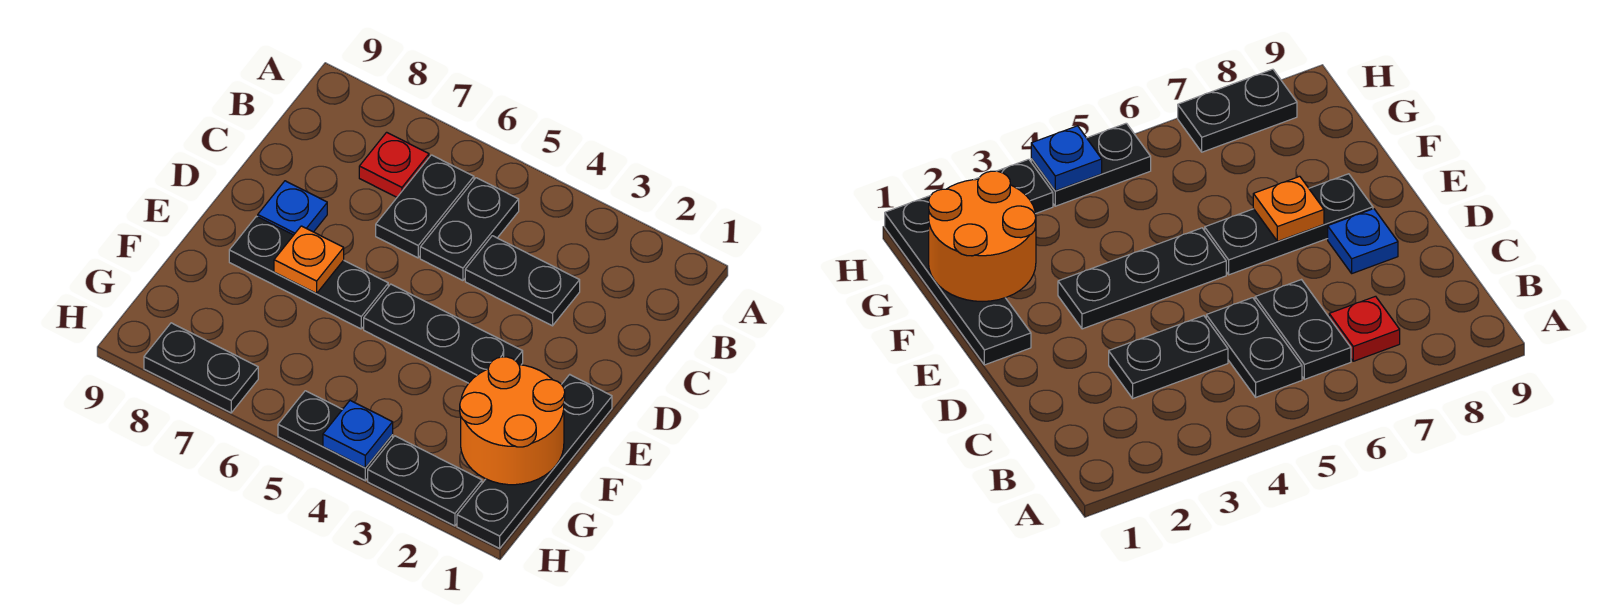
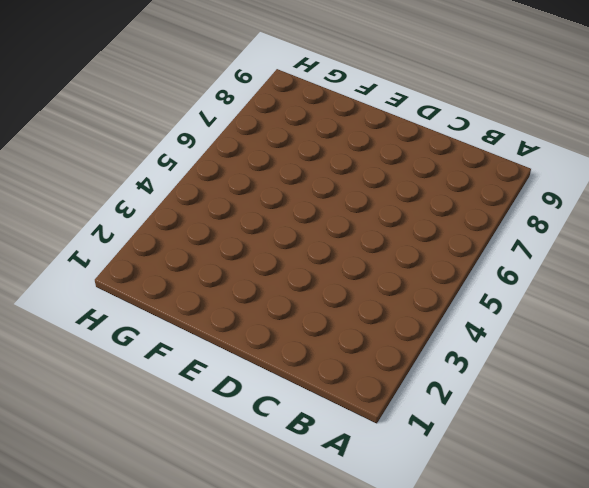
none -> black 1x2 plate [420,178,519,281]
none -> black 1x2 plate [376,155,474,258]
none -> red 1x1 plate [359,132,429,197]

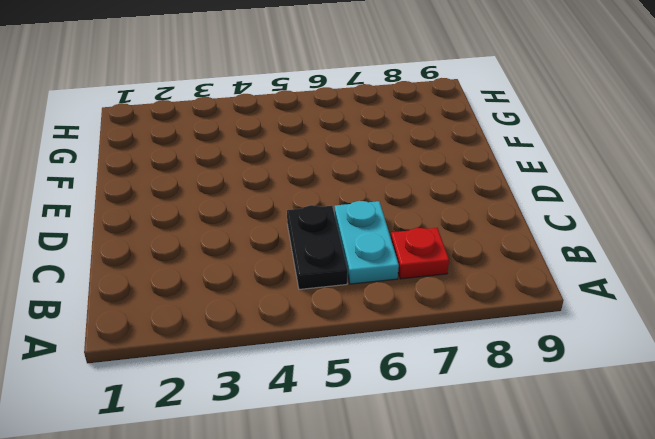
cyan 1x2 plate [335,201,399,284] -> black 1x2 plate [376,155,474,258]
none -> black 1x2 plate [465,236,580,326]
none -> blue 1x1 plate [258,181,327,235]
none -> black 1x4 plate [457,375,612,548]

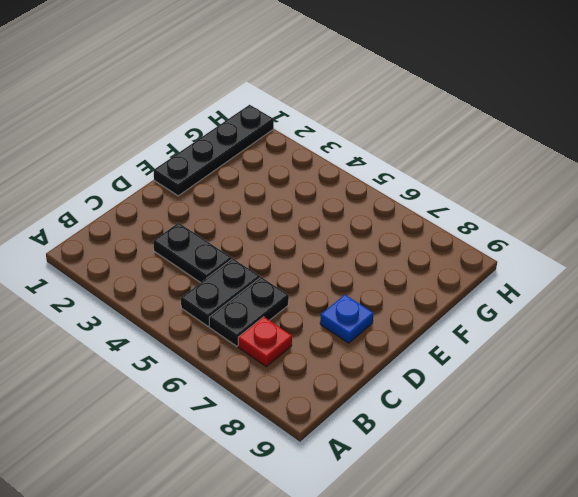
none -> black 1x3 plate [364,284,523,383]
none -> black 1x3 plate [229,216,388,329]
none -> black 1x2 plate [368,436,482,526]

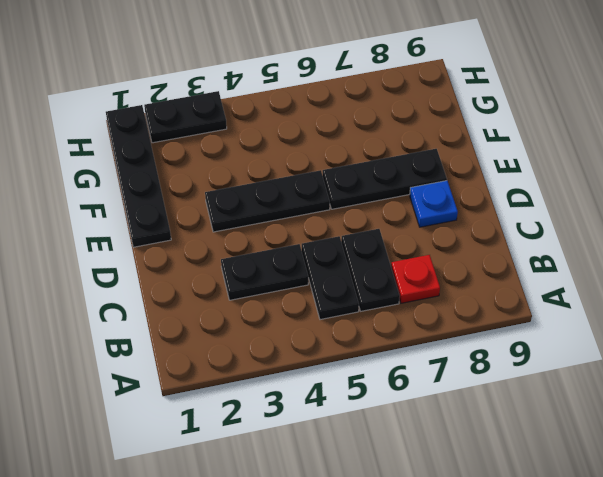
none -> black 1x2 plate [278,391,393,481]
none -> black 1x2 plate [144,323,258,413]
none -> orange 1x1 plate [274,226,344,293]

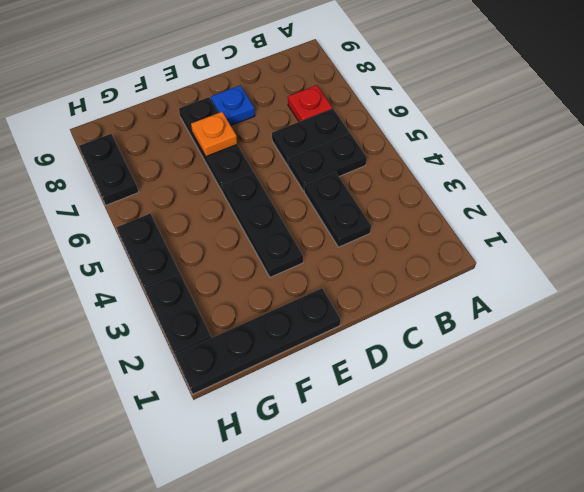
none -> orange 2x2 round brick [460,357,565,485]
none -> blue 1x1 plate [323,400,393,468]

